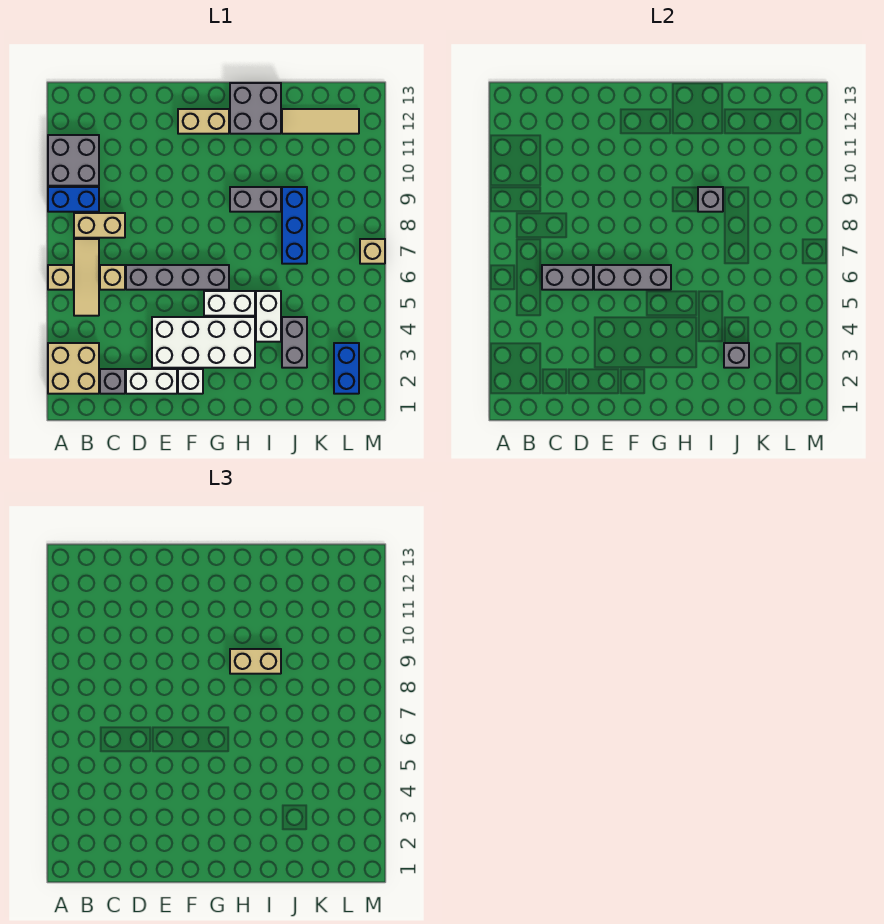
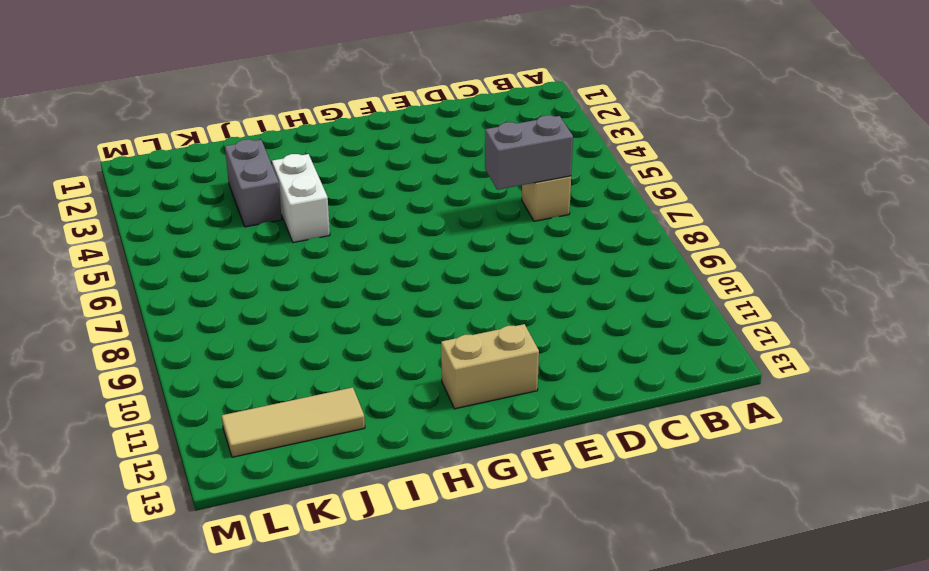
none -> tan 2x2 brick [48,343,99,394]
none -> tan 1x1 brick [48,265,73,290]
none -> blue 1x2 brick [48,187,99,212]

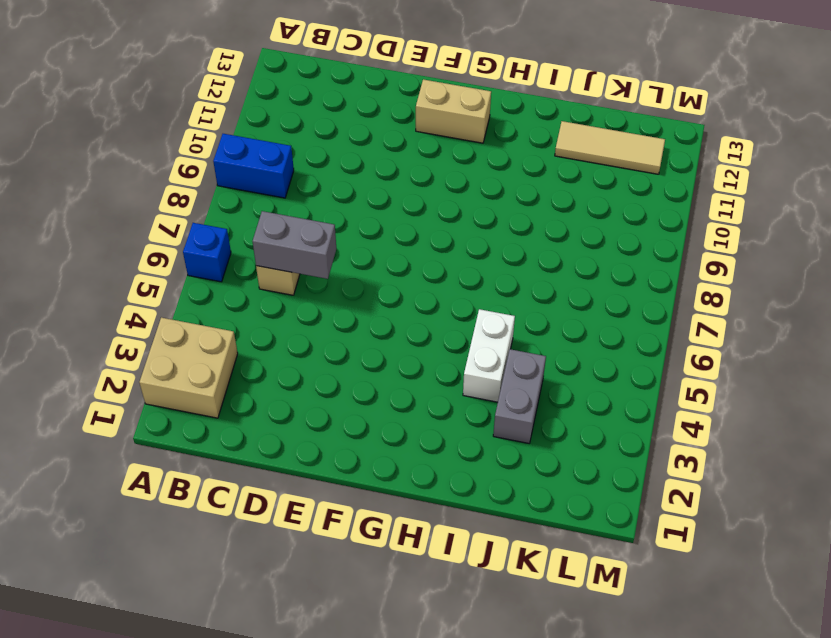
blue 1x1 brick [183,223,231,282] -> tan 1x1 brick [48,265,73,290]
none -> grey 2x2 brick [48,135,99,186]
none -> tan 1x3 tile [74,239,99,316]
none -> tan 1x2 brick [74,213,125,238]

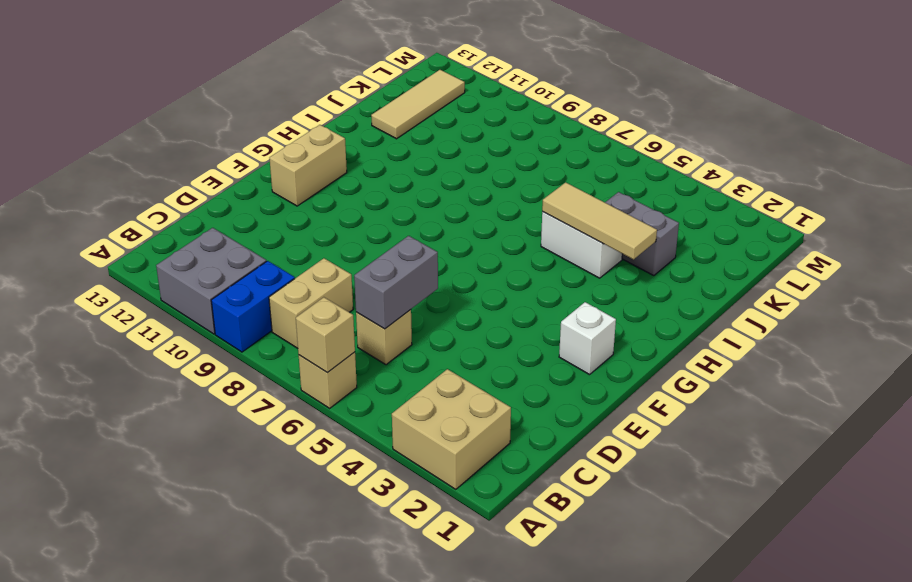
tan 1x1 brick [296,297,355,372] -> tan 1x1 brick moved to [360,239,385,264]
tan 1x3 tile [542,182,657,259] -> tan 1x3 tile moved to [74,239,99,316]
none -> grey 1x1 brick [100,369,125,394]
none -> white 1x2 brick [126,369,177,394]
none -> grey 1x4 brick [126,265,229,290]

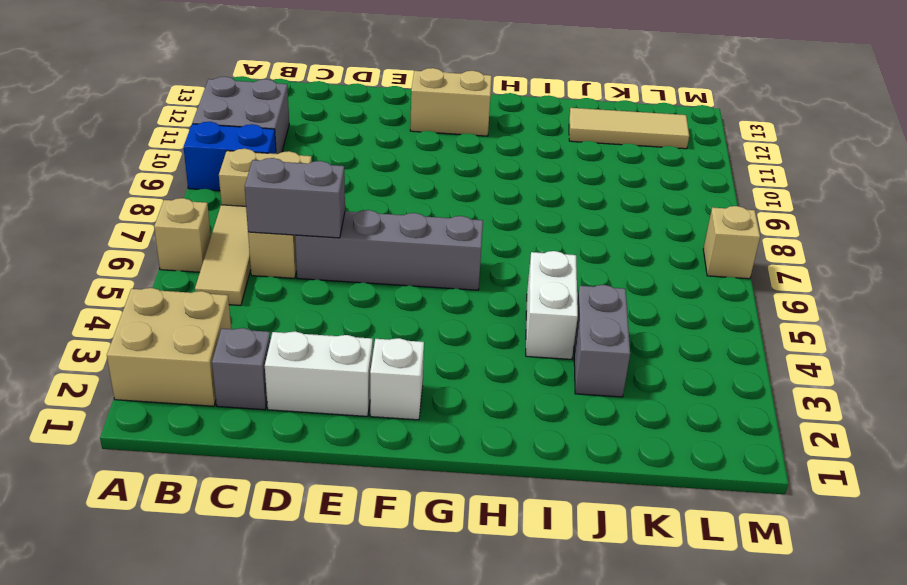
none -> white 2x4 brick [152,317,255,368]
none -> white 1x2 brick [204,291,255,316]
none -> grey 1x2 brick [230,187,281,212]

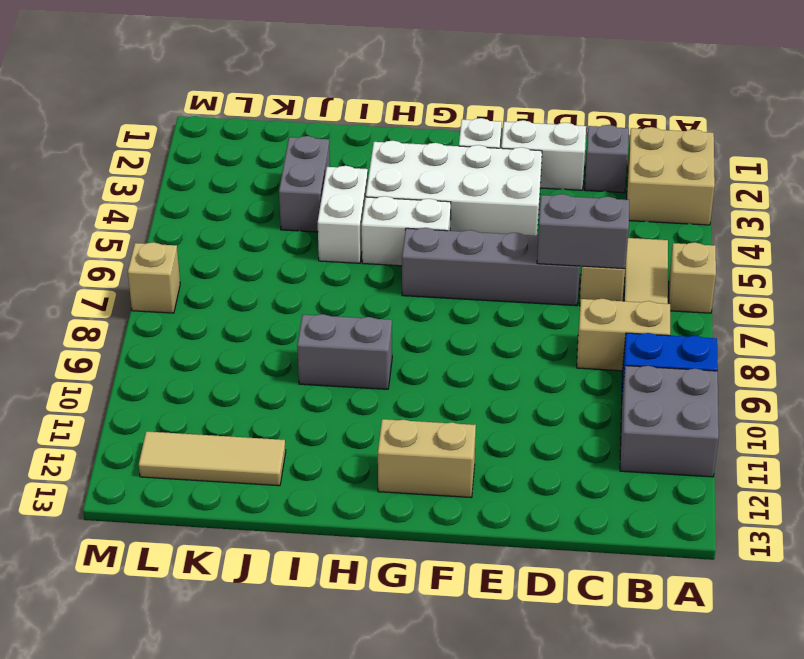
none -> grey 2x2 brick [230,83,281,134]
none -> blue 1x3 brick [282,187,307,264]
none -> blue 1x2 brick [334,343,359,394]

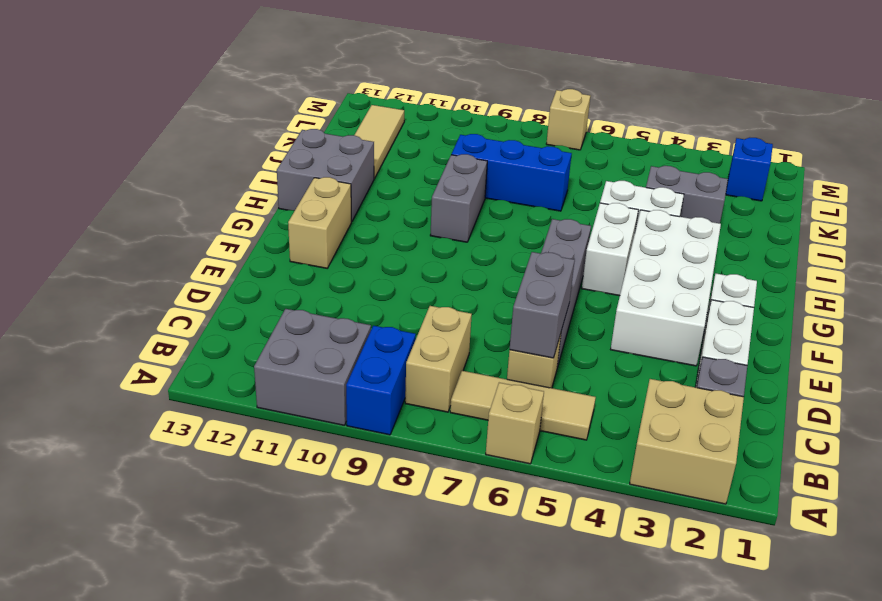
blue 1x1 brick [726,138,773,201] -> blue 1x2 brick [334,343,359,394]
none -> grey 1x3 brick [594,265,671,290]
none -> grey 1x1 brick [698,187,723,212]
none -> grey 1x1 brick [724,343,749,368]

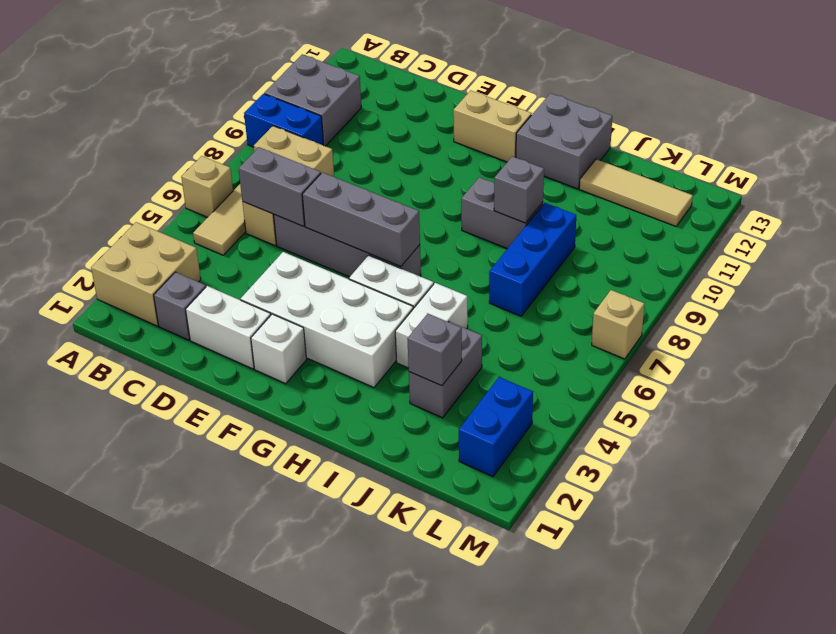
none -> tan 1x2 brick [230,649,281,674]

